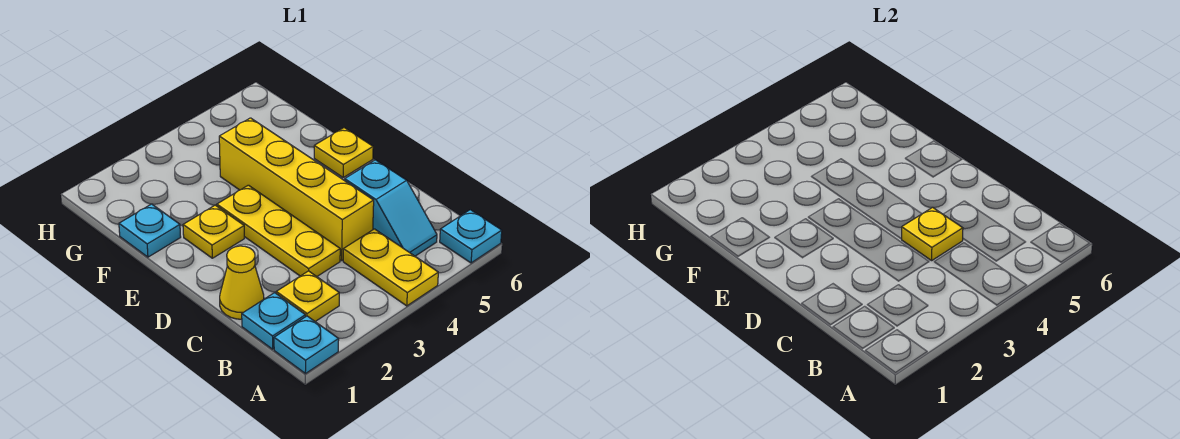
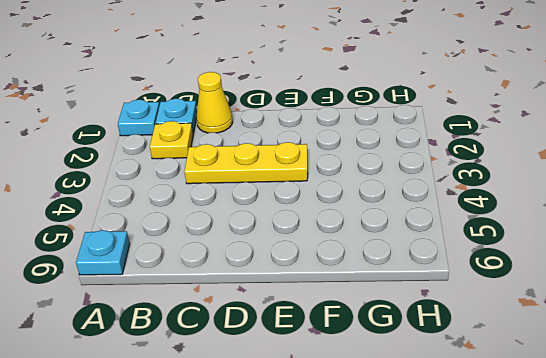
none -> yellow 1x2 plate [343,229,438,306]
none -> cyan 1x2 slope [345,160,437,256]
none -> yellow 1x4 brick [219,118,374,261]

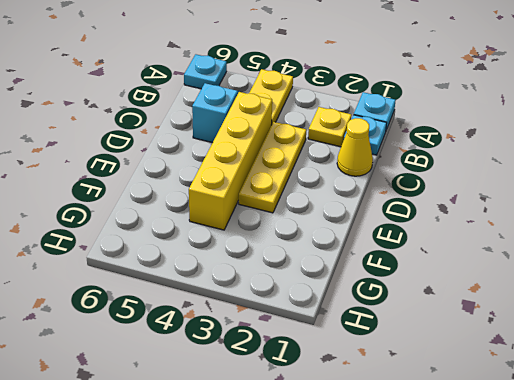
none -> yellow 1x1 plate [183,205,244,258]
none -> yellow 1x1 plate [314,128,373,177]
none -> cyan 1x1 plate [119,204,181,257]

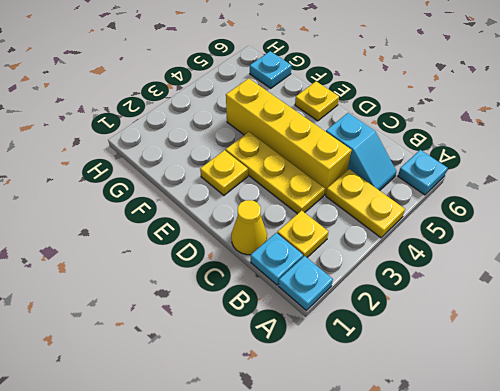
cyan 1x1 plate [250,51,292,88] -> cyan 1x1 plate moved to [119,204,181,257]
none -> yellow 1x1 plate [902,207,963,261]

